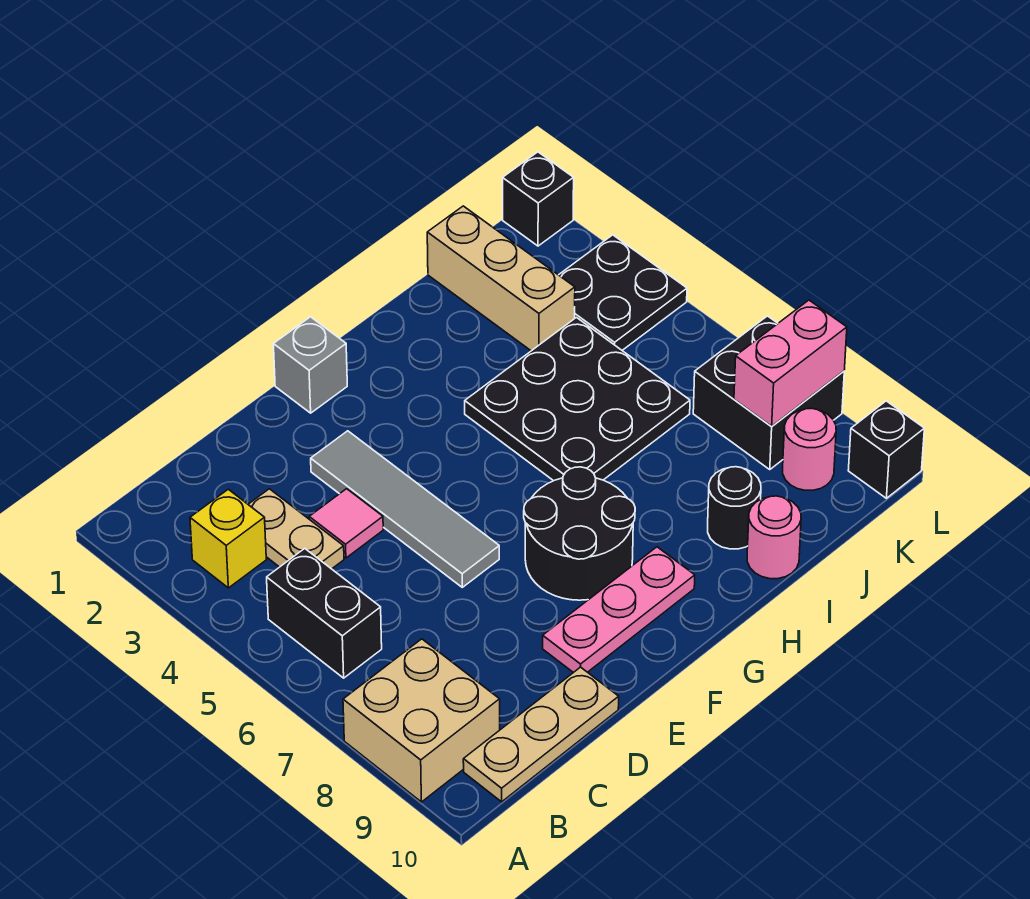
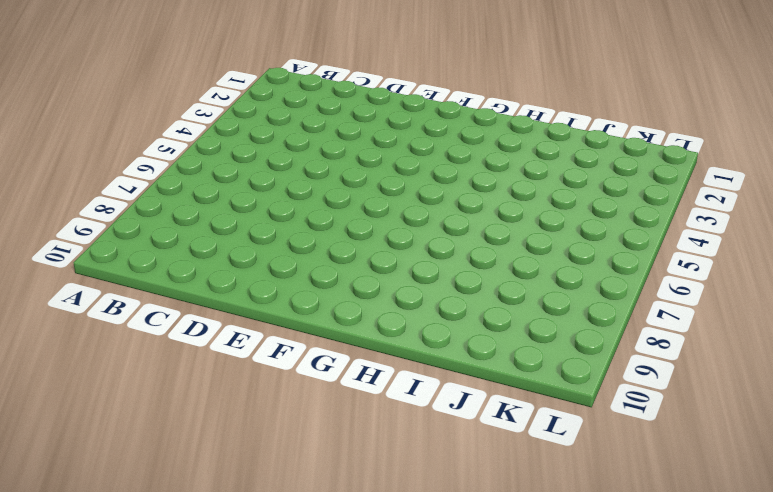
none -> tan 2x2 brick [343,639,500,802]
none -> yellow 1x1 brick [190,489,266,588]
none -> black 1x2 brick [267,549,382,678]

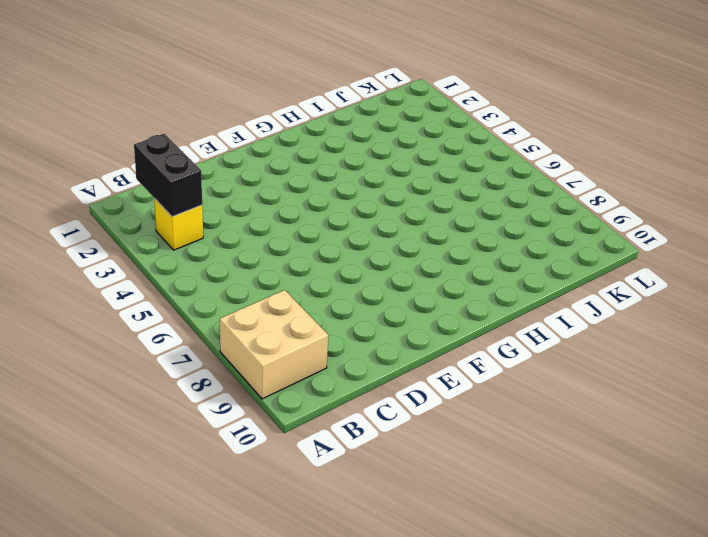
black 1x2 brick [134,134,202,217] -> black 1x2 brick moved to [267,549,382,678]
none -> tan 1x3 plate [463,667,619,802]
none -> tan 1x2 plate [248,489,344,569]
none -> pink 1x1 tile [309,489,383,558]

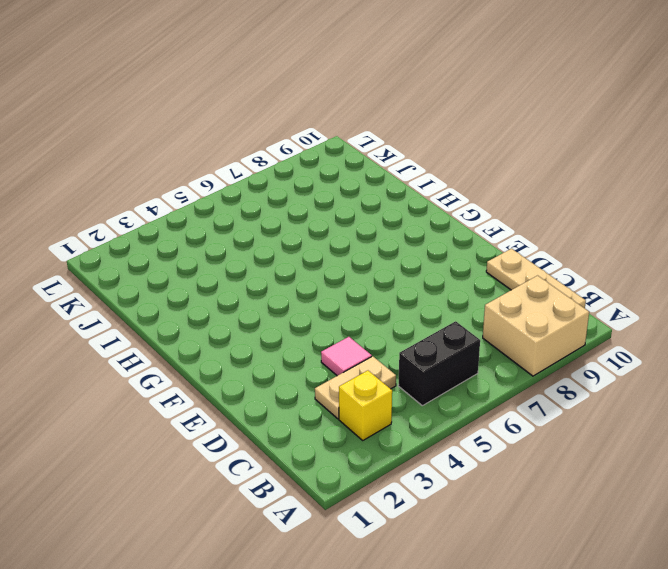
none -> grey 1x4 tile [311,431,499,587]
none -> pink 1x3 plate [543,547,695,673]
none -> grey 1x1 brick [273,317,347,413]

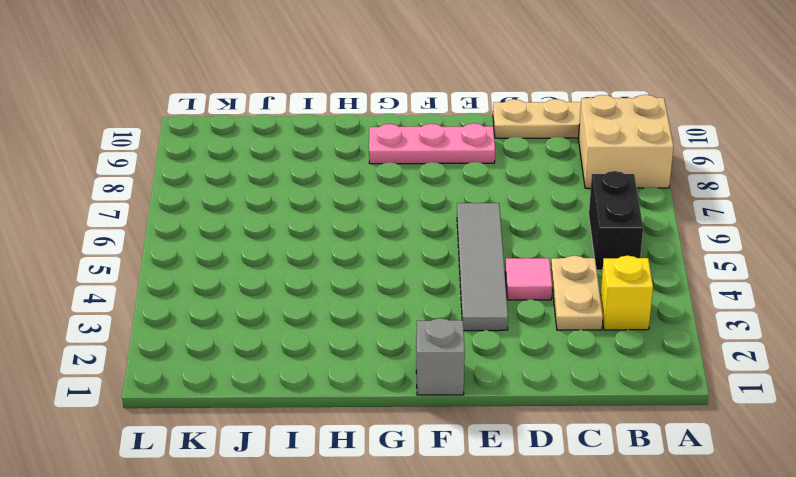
none -> black 2x2 round brick [524,467,635,600]
none -> black 3x3 plate [465,318,690,481]
none -> black 1x1 round brick [708,467,761,549]

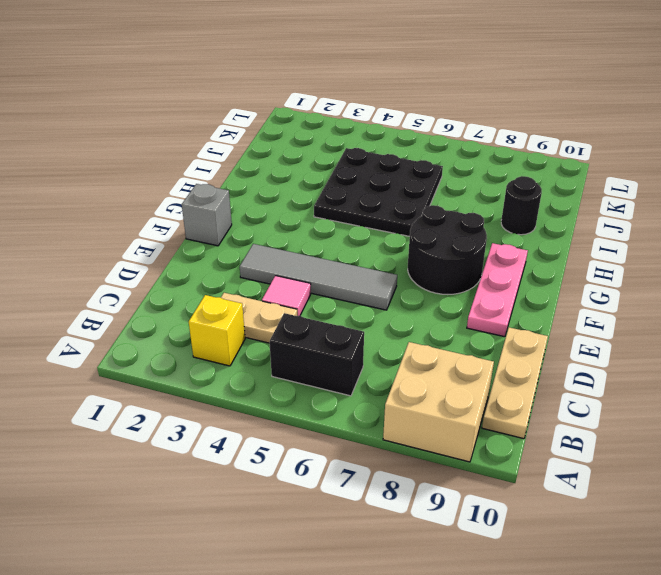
none -> pink 1x1 round brick [747,496,801,579]
none -> tan 1x3 brick [427,206,575,351]
none -> black 2x2 plate [559,235,687,350]

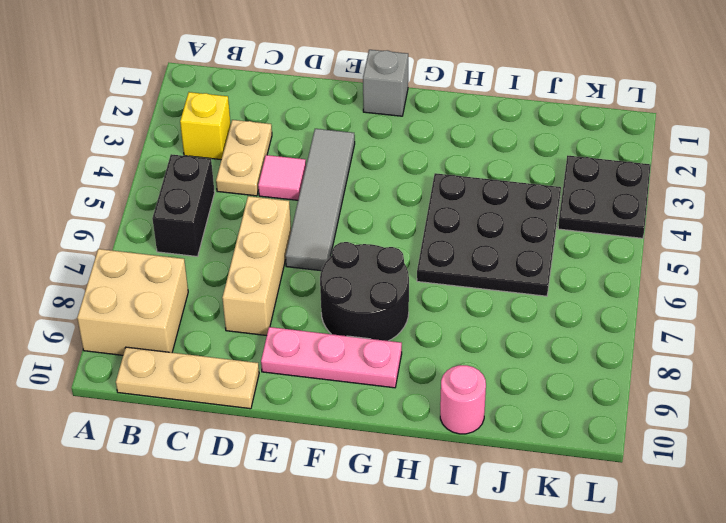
tan 1x3 brick [222,196,291,336] -> tan 1x3 brick moved to [427,206,575,351]
none -> black 1x1 round brick [708,467,761,549]
none -> black 2x2 brick [693,316,844,469]
none -> pink 1x1 round brick [783,408,836,490]

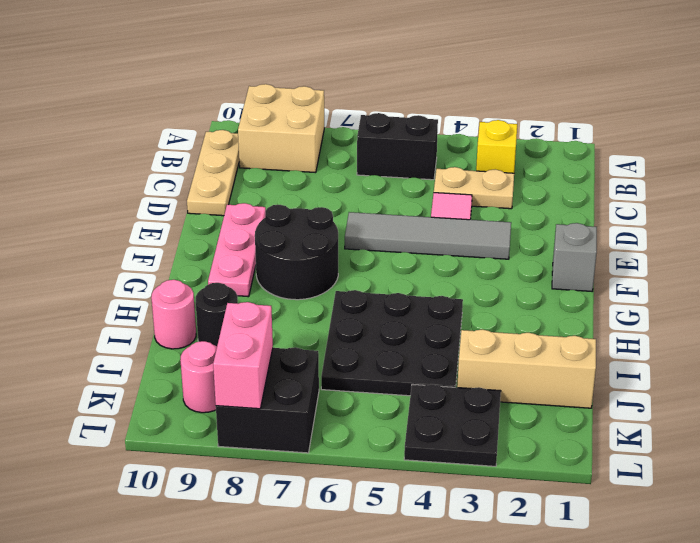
none -> black 1x1 brick [503,152,574,246]
none -> black 1x1 brick [848,401,924,498]

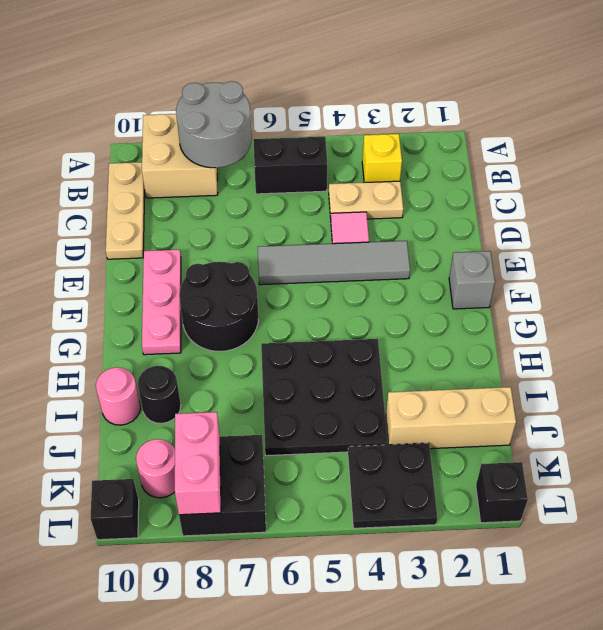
grey 2x2 round brick [176,81,252,168] -> none

